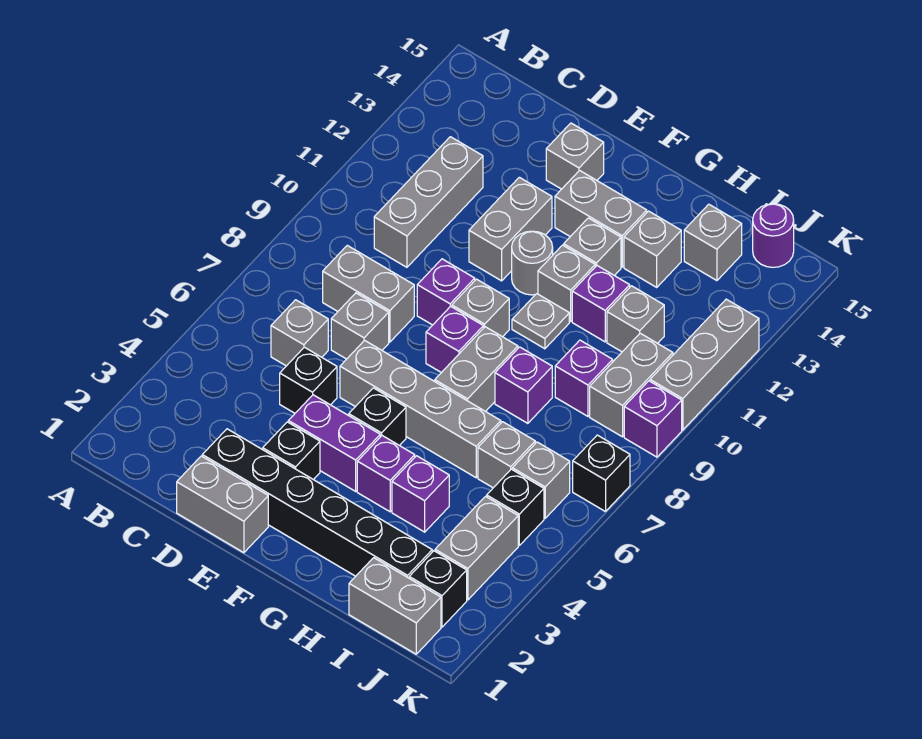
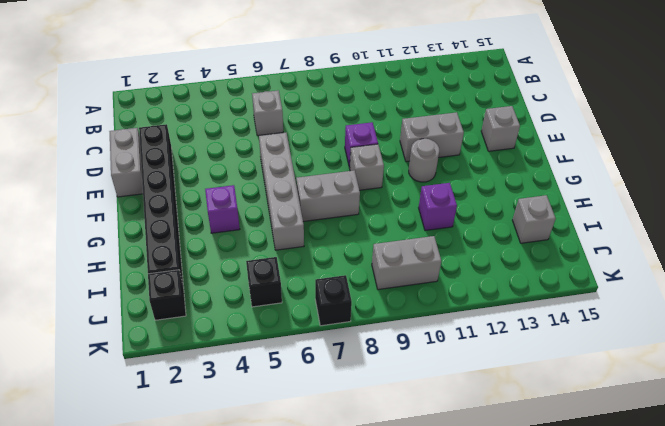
none -> grey 1x2 brick [323,245,414,342]
none -> grey 1x3 brick [374,137,483,267]
none -> black 1x1 brick [280,347,337,413]
none -> grey 1x1 brick [331,293,389,359]

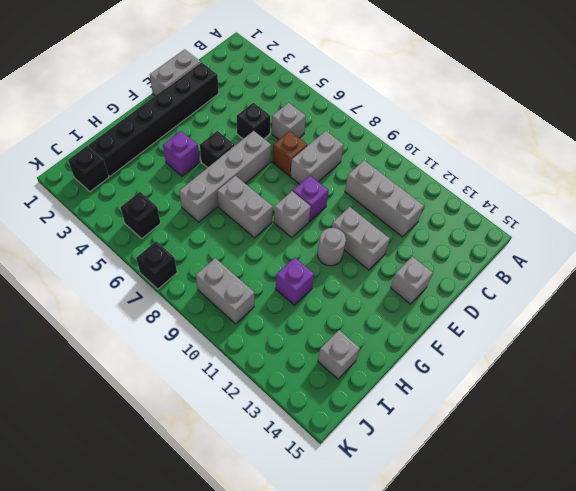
brown 1x1 brick [272,131,307,176] -> grey 1x1 brick [331,293,389,359]
none -> black 1x1 brick [263,422,320,480]
none -> purple 1x2 brick [288,395,380,491]
none -> purple 1x1 brick [426,306,483,373]
none -> grey 1x2 brick [555,171,647,267]

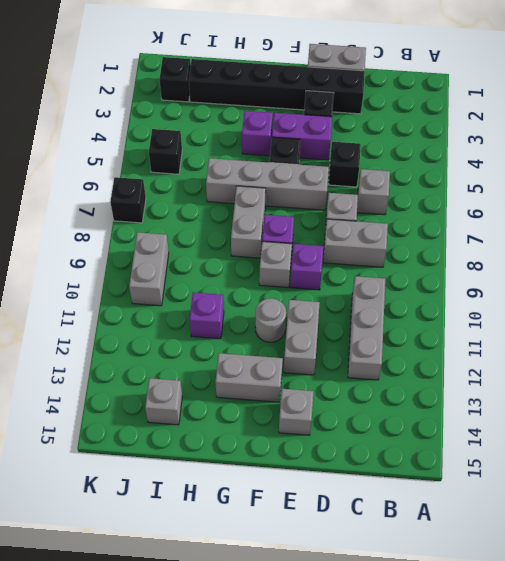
none -> grey 1x1 plate [512,294,569,349]
none -> grey 1x1 brick [538,245,595,321]
none -> grey 1x1 brick [564,218,621,276]
none -> purple 1x1 brick [392,456,449,532]

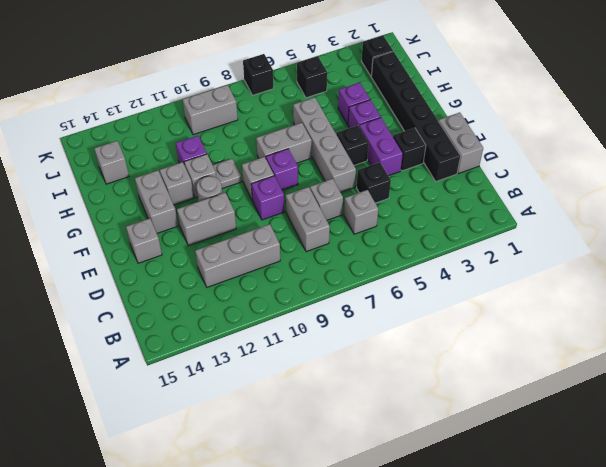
none -> purple 1x1 brick [495,347,552,423]
none -> grey 1x1 brick [624,211,681,287]
none -> grey 1x2 brick [349,558,441,654]
none -> grey 1x1 brick [478,422,535,488]

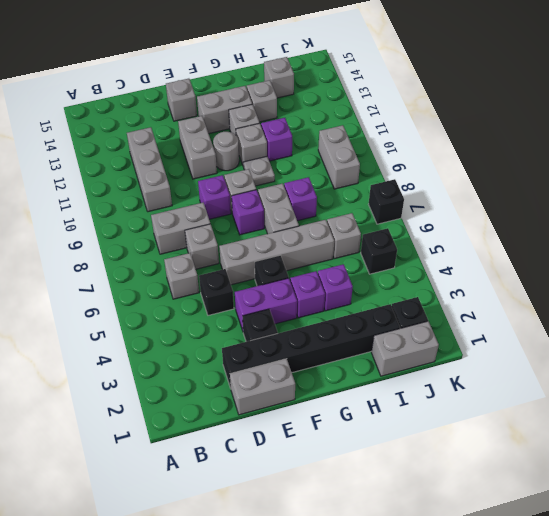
none -> purple 1x1 brick [555,340,613,416]
none -> grey 1x1 brick [607,286,664,352]
none -> grey 1x2 brick [435,496,518,600]
none -> grey 1x1 brick [512,442,570,518]

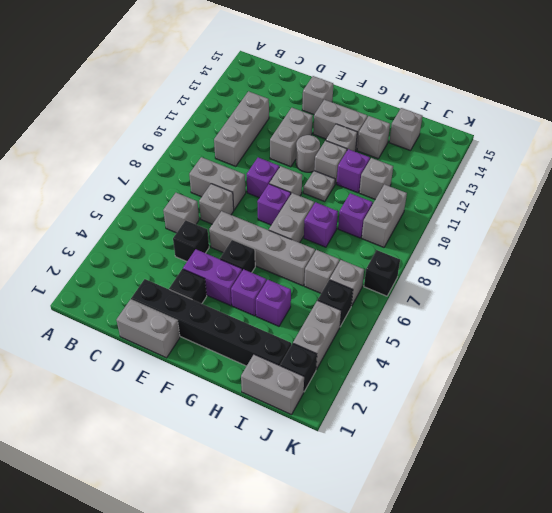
none -> purple 1x1 round brick [753,204,794,267]
none -> purple 1x1 brick [624,381,682,457]
none -> grey 1x3 brick [650,299,759,430]

